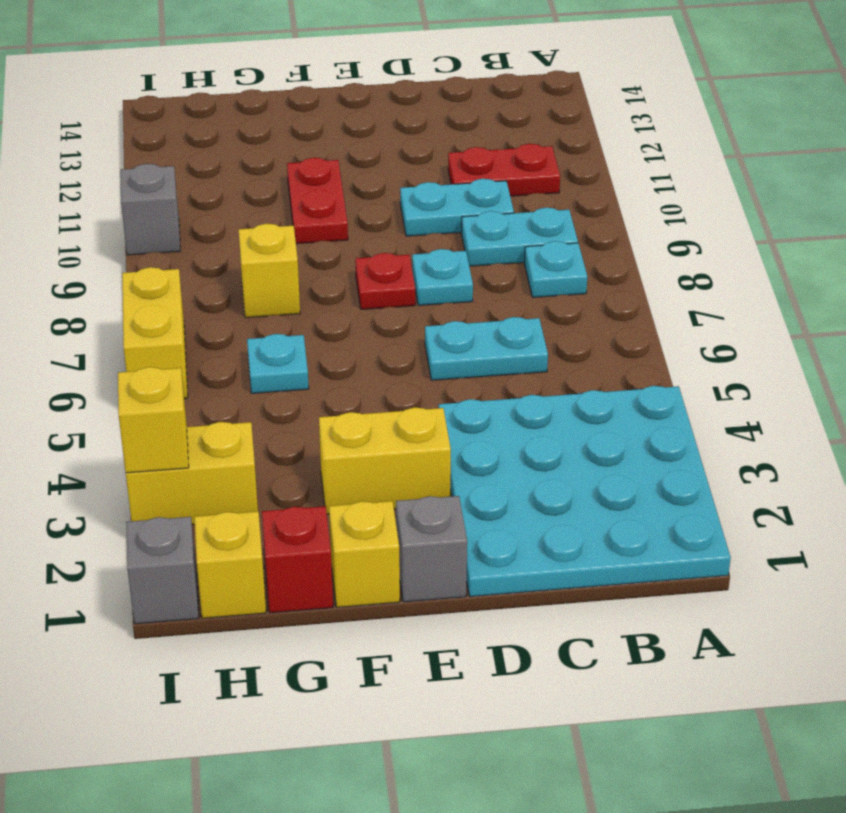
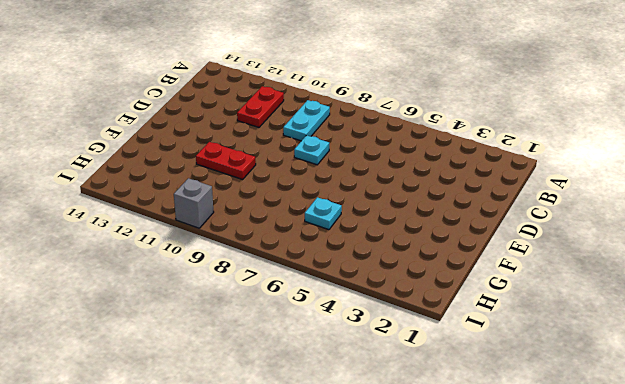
none -> cyan 4x4 plate [439,386,731,597]
none -> cyan 1x1 plate [524,241,587,297]
none -> cyan 1x2 plate [425,317,548,380]

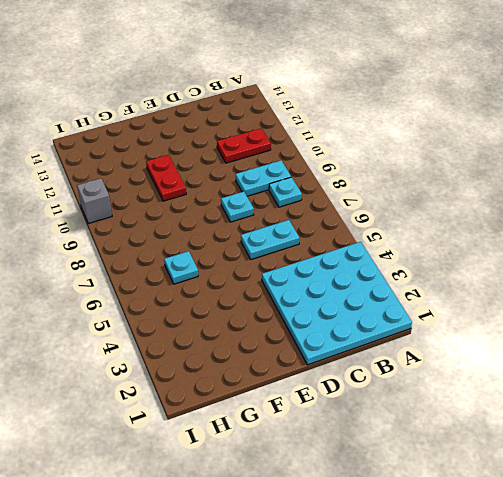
none -> cyan 1x2 plate [400,179,514,236]
none -> grey 1x1 brick [396,496,467,602]
none -> yellow 1x2 brick [319,407,451,514]

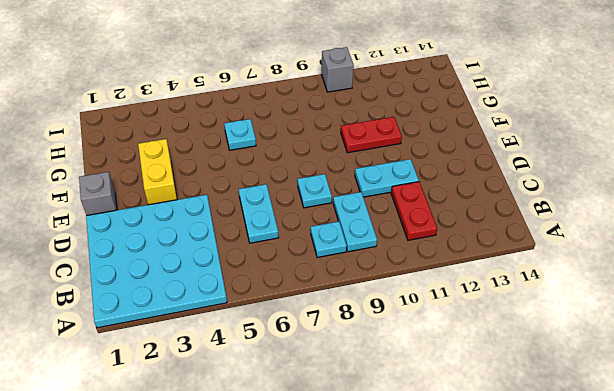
cyan 1x2 plate [355,159,419,197] -> cyan 1x2 plate turned to [400,179,514,236]
none -> red 1x1 plate [355,253,415,309]
none -> yellow 1x1 brick [329,501,400,607]
none -> red 1x1 brick [262,506,333,613]

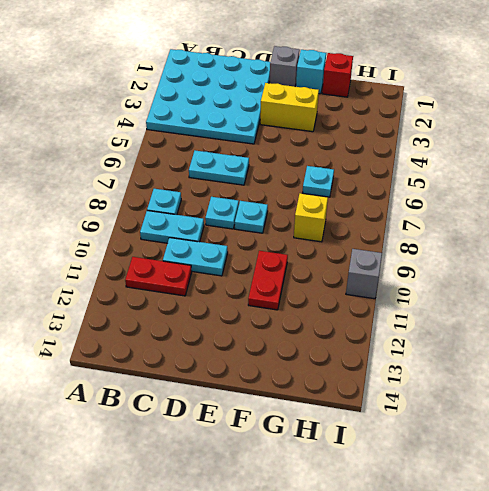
cyan 1x1 plate [235,201,268,233] -> red 1x1 plate [355,253,415,309]
cyan 1x1 brick [296,50,326,94] -> yellow 1x1 brick [329,501,400,607]
none -> yellow 1x1 brick [194,512,266,618]
none -> yellow 1x2 brick [126,422,258,525]
none -> grey 1x1 brick [126,517,199,624]

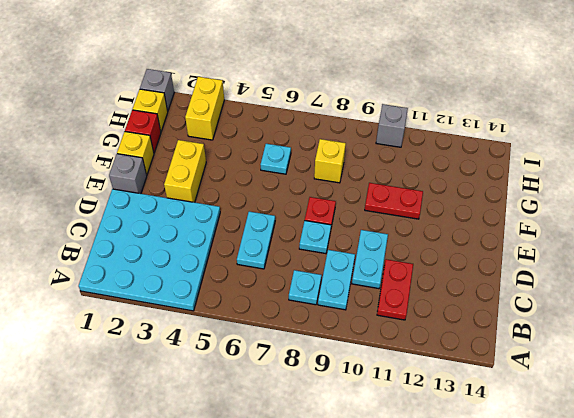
none -> yellow 1x2 brick [122,267,188,398]
none -> yellow 1x1 brick [118,367,189,473]

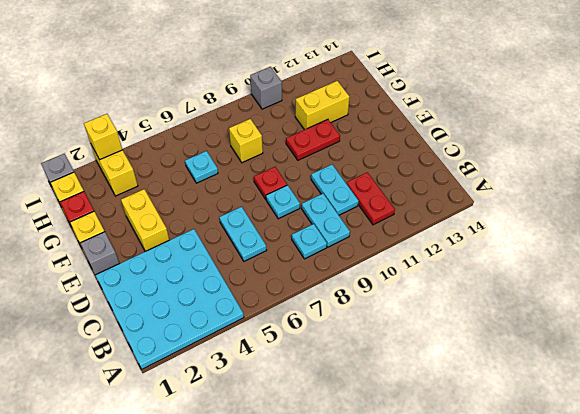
yellow 1x2 brick [295,81,349,130] -> yellow 1x2 brick moved to [122,267,188,398]

